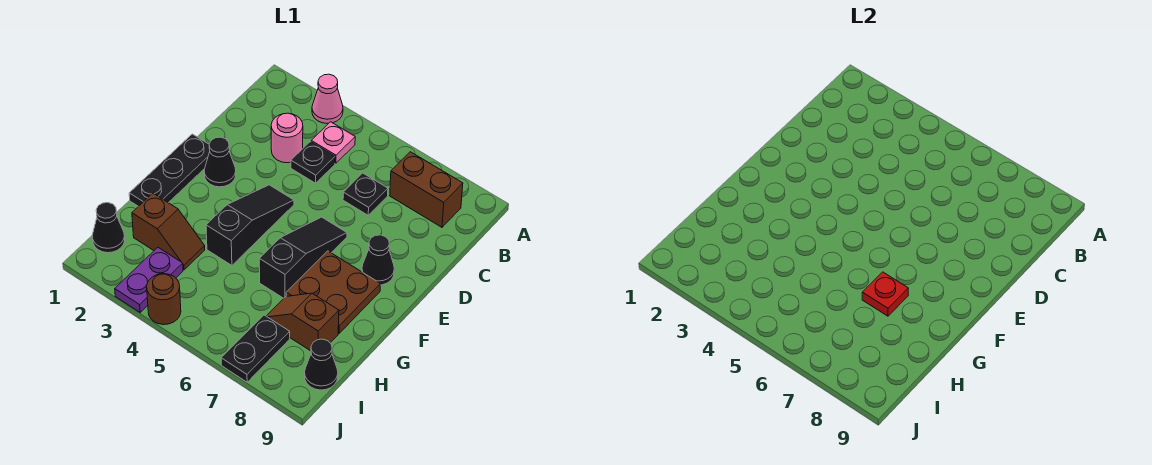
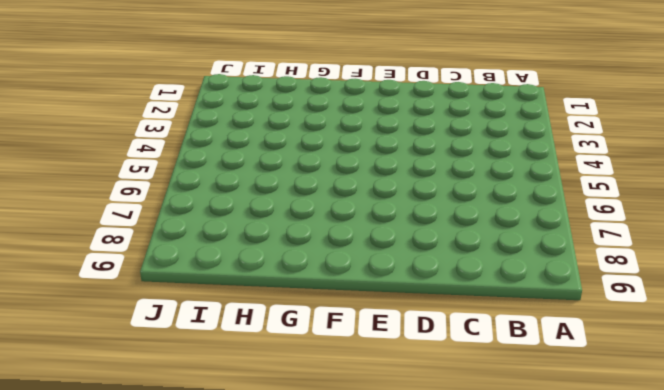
none -> pink 1x1 cone [312,74,343,123]
none -> pink 1x1 plate [311,122,355,163]
none -> brown 1x2 brick [390,152,463,227]

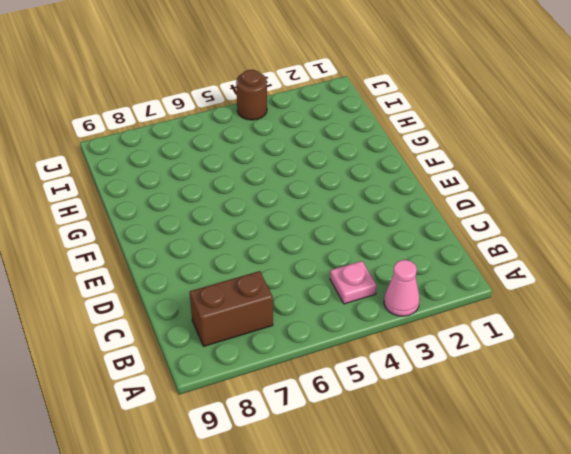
none -> pink 1x1 round brick [271,113,303,163]
none -> black 1x1 plate [291,142,335,183]
none -> black 1x1 plate [343,173,388,215]

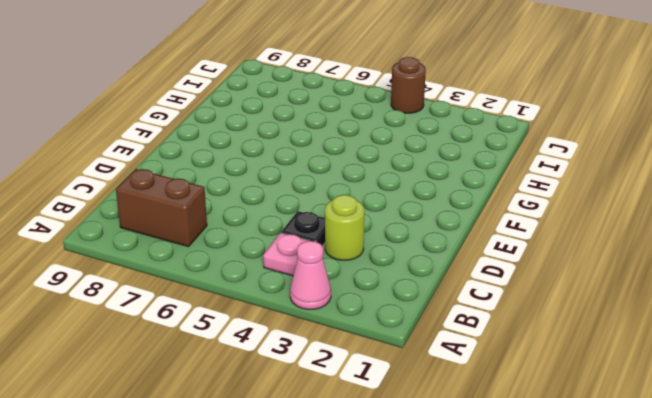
lime 1x1 round brick [325,195,364,260] -> pink 1x1 round brick [271,113,303,163]
none -> black 1x1 plate [343,173,388,215]
none -> black 1x3 plate [129,134,210,206]
none -> black 1x1 cone [204,137,236,187]

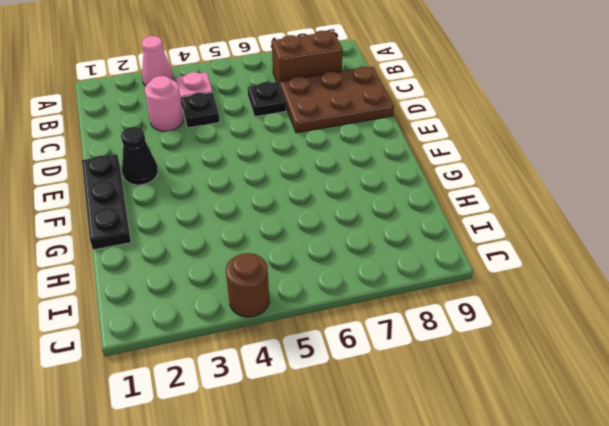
brown 2x3 plate [280,67,394,133] -> none
none -> black 1x3 slope [206,185,294,265]
none -> black 1x3 slope [259,217,347,298]
none -> black 1x1 cone [362,235,394,285]

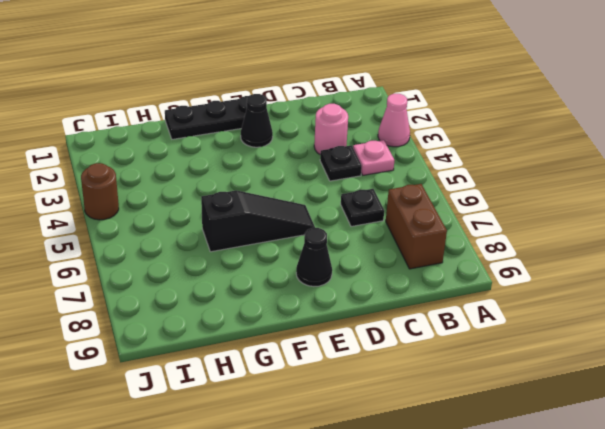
none -> black 1x3 slope [206,185,294,265]
none -> brown 2x2 plate [286,251,380,333]
none -> brown 1x2 slope [132,193,205,270]

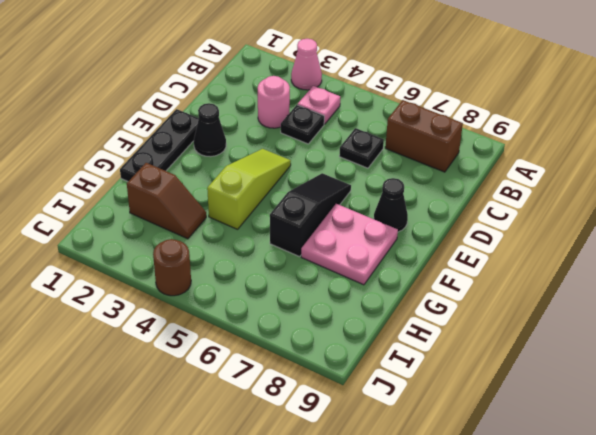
lime 1x3 slope [207,149,291,229] -> black 1x3 slope [206,185,294,265]
pink 2x2 plate [301,204,398,285] -> brown 2x2 plate [286,251,380,333]
none -> brown 1x2 slope [267,293,339,351]
none -> black 1x1 cone [92,203,125,253]
none -> purple 1x2 plate [115,248,183,312]

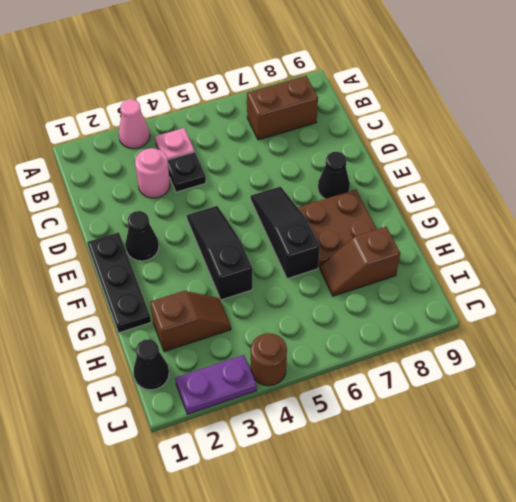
purple 1x2 plate [175,355,257,414] -> purple 1x2 plate turned to [115,248,183,312]
none -> black 1x1 plate [343,173,388,215]
none -> black 1x2 plate [221,315,290,382]
none -> black 1x1 cone [305,339,338,390]

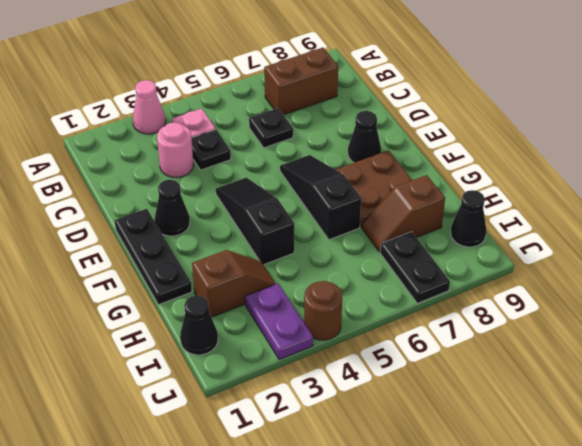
none -> red 1x1 plate [862,272,908,316]

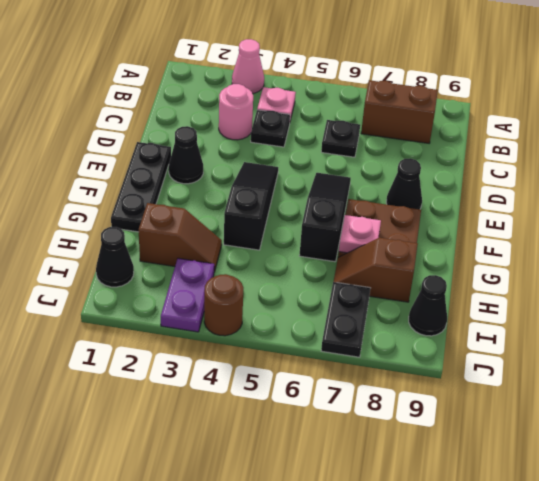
pink 1x1 plate [339,215,381,253] -> red 1x1 plate [862,272,908,316]

